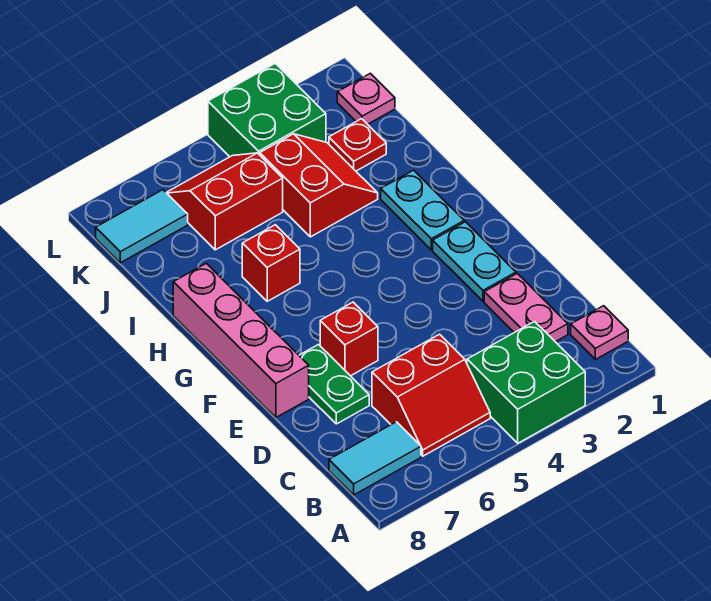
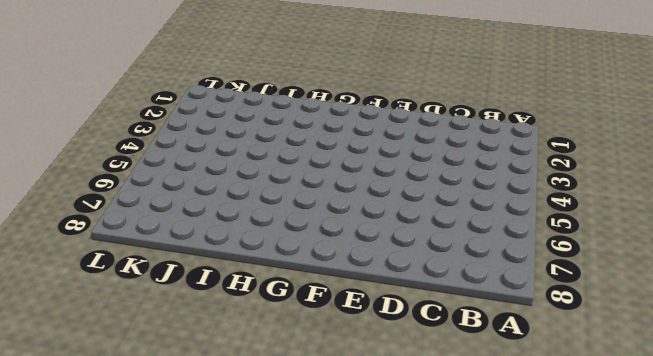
none -> green 2x2 brick [467,322,585,443]
none -> pink 1x1 plate [571,306,628,359]
none -> red 2x2 slope [372,334,490,456]

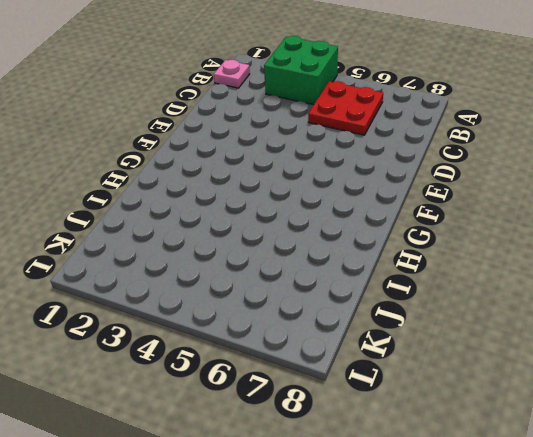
red 2x2 plate [308,81,383,135] -> red 2x2 slope [372,334,490,456]
none -> cyan 1x2 tile [329,422,421,495]
none -> pink 1x2 plate [484,274,568,342]
none -> green 1x2 plate [299,345,369,424]

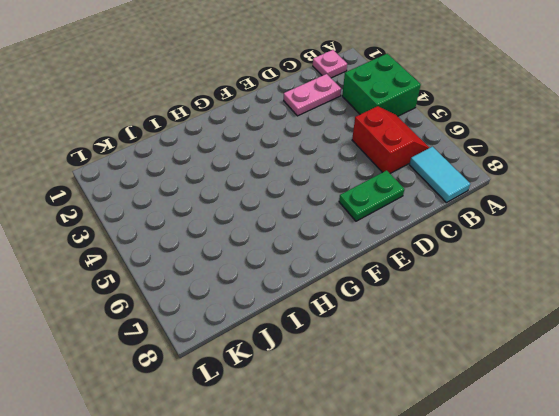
none -> cyan 1x2 plate [433,222,516,301]
none -> red 1x1 brick [320,302,378,376]
none -> pink 1x4 brick [173,264,309,417]

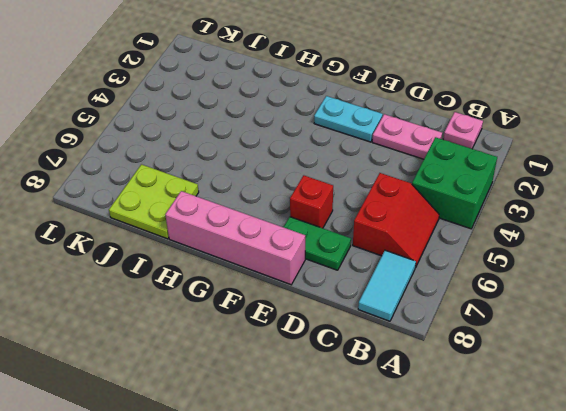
lime 2x2 plate [109,164,199,239] -> none
none -> cyan 1x2 plate [381,170,464,250]
none -> red 1x1 brick [242,225,300,301]
none -> red 2x2 slope [260,134,378,237]

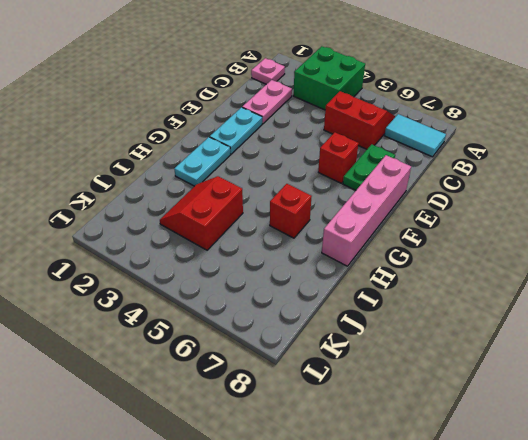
none -> red 1x1 plate [329,119,386,171]
none -> red 2x2 slope [166,153,283,250]
none -> pink 1x1 plate [337,73,395,124]

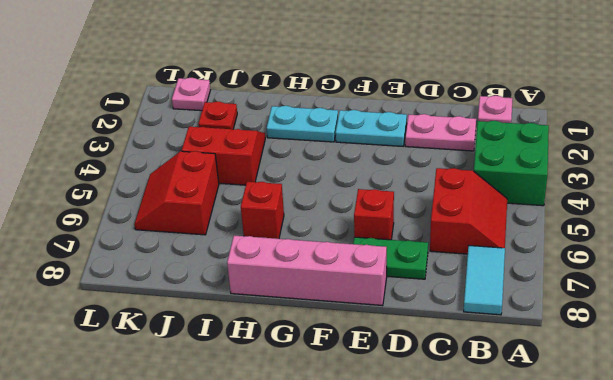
none -> green 2x2 brick [208,63,326,157]
none -> cyan 1x2 tile [96,190,188,263]

